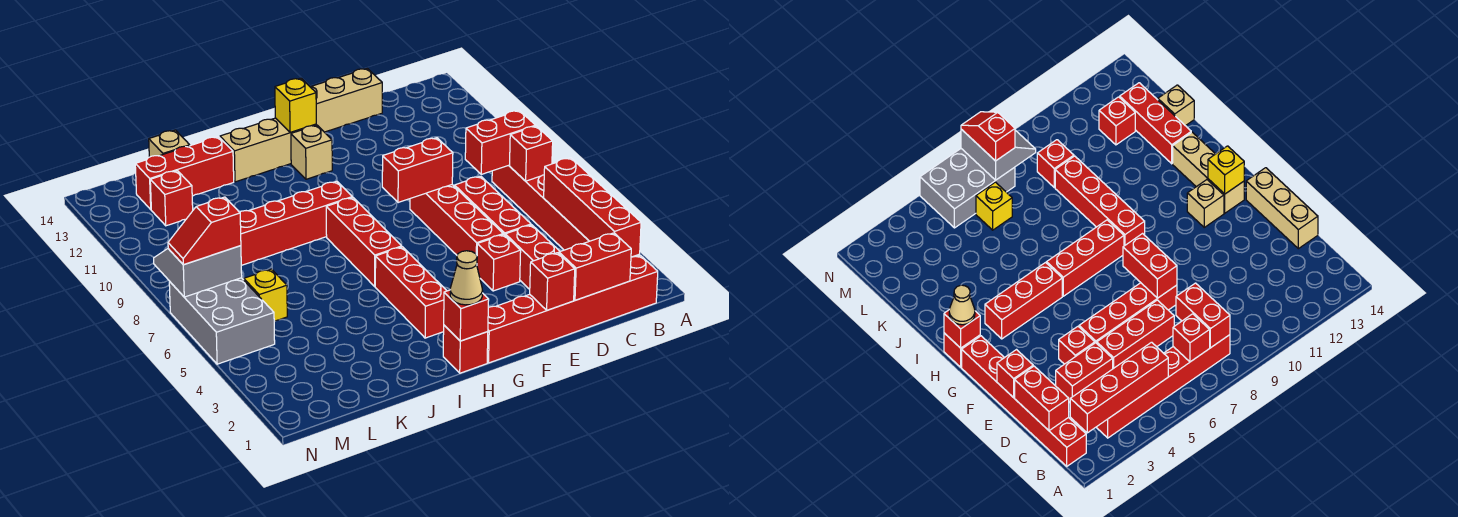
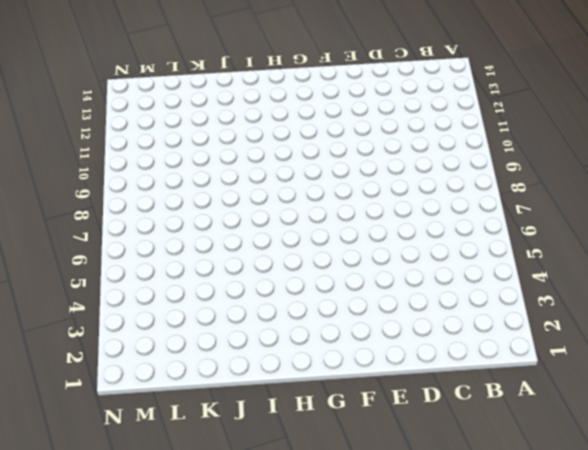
none -> red 1x6 brick [487,255,658,363]
none -> red 1x6 brick [492,165,589,250]
none -> red 1x2 brick [505,225,560,289]
none -> red 1x3 brick [454,176,531,235]

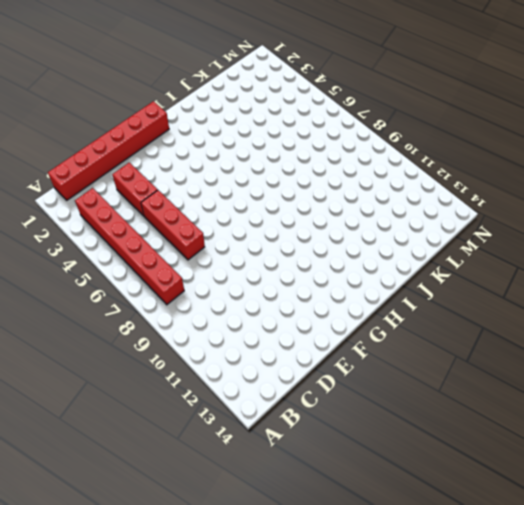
none -> tan 1x3 brick [311,68,382,132]
none -> red 1x1 brick [477,234,521,291]
none -> red 1x4 brick [410,185,503,255]
none -> tan 1x1 brick [291,125,332,179]

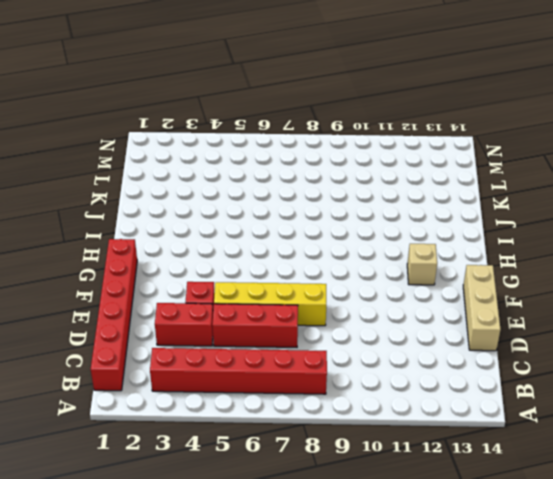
yellow 1x4 brick [214,282,326,326] -> red 1x4 brick [410,185,503,255]
none -> tan 1x3 brick [220,118,316,182]
none -> red 1x1 brick [443,325,488,373]
none -> red 1x3 brick [375,247,447,338]
none -> red 1x3 brick [326,197,402,286]

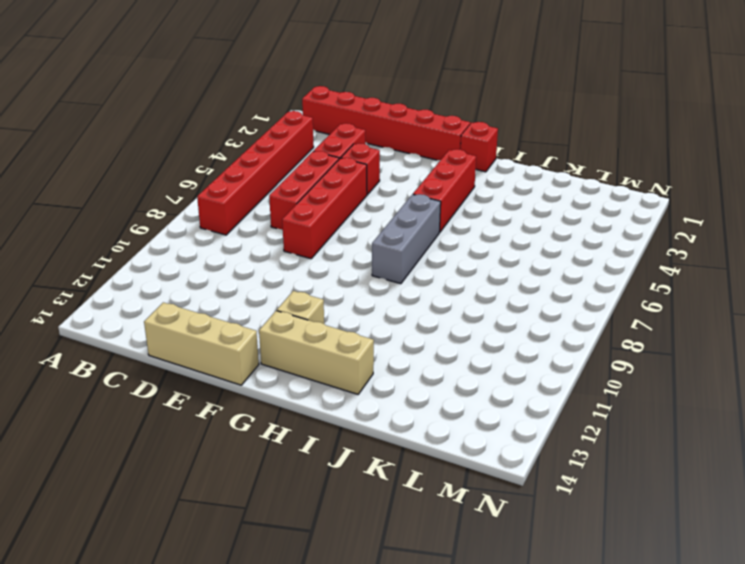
grey 1x3 brick [372,194,441,284] -> red 1x3 brick [326,197,402,286]
none -> red 1x4 brick [240,181,352,265]
none -> red 1x3 brick [135,137,234,209]
none -> tan 1x1 brick [149,130,190,157]
none -> yellow 1x1 brick [244,269,287,321]

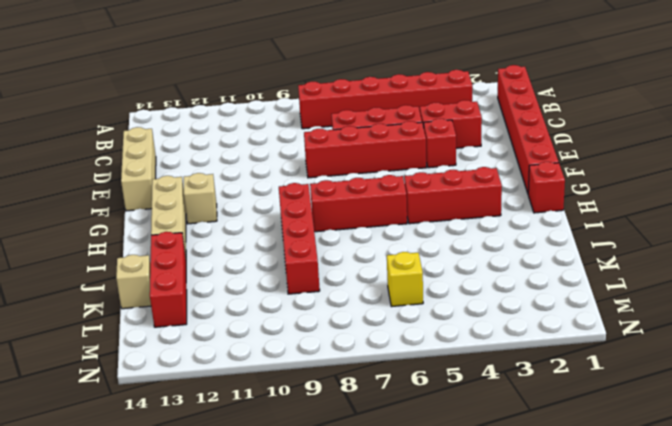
none -> red 1x1 brick [1037,140,1074,187]
none -> red 1x1 brick [150,171,193,226]
none -> grey 2x3 brick [169,278,275,364]
none -> red 1x4 brick [544,158,641,257]

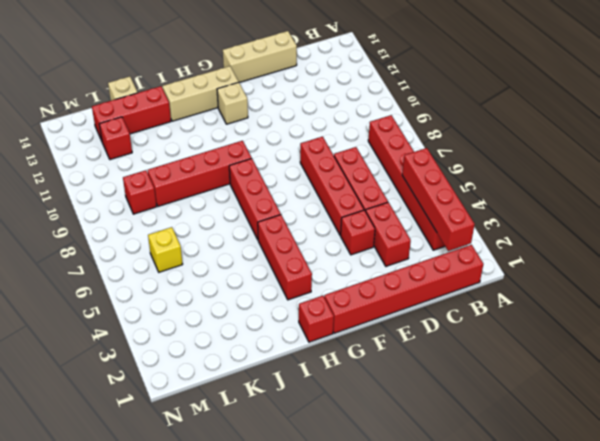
none -> grey 2x3 brick [169,278,275,364]
none -> red 1x1 brick [510,126,553,181]
none -> red 1x2 brick [465,110,535,174]
none -> red 1x2 brick [559,233,631,300]

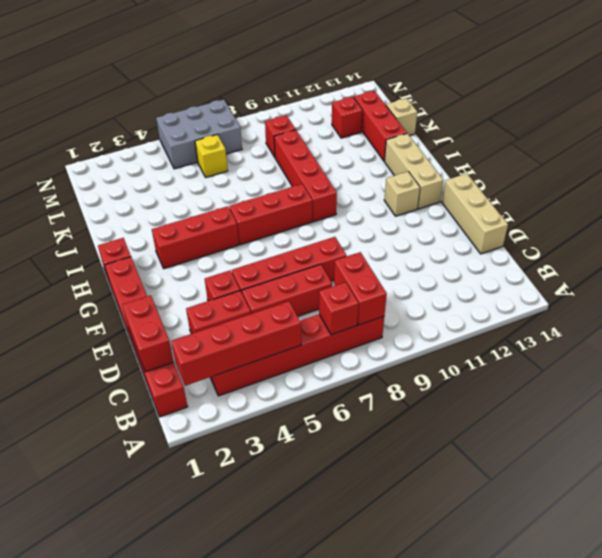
none -> red 1x1 brick [530,253,575,310]
none -> red 1x2 brick [382,138,453,203]
none -> yellow 1x1 brick [275,78,316,132]
none -> red 1x1 brick [444,290,489,341]

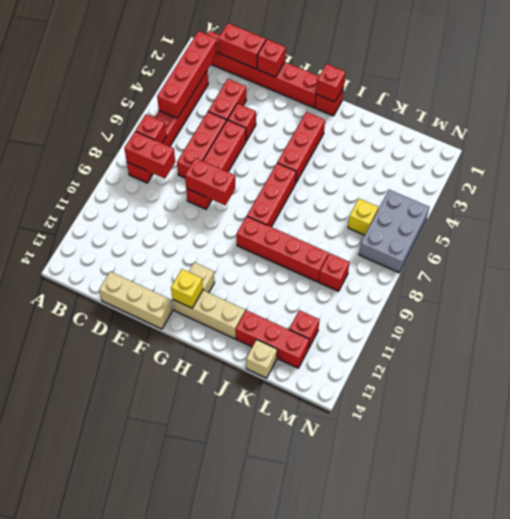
none -> grey 2x2 slope [154,246,242,297]
none -> tan 1x1 cone [450,251,483,305]
none -> red 1x2 slope [168,197,241,265]

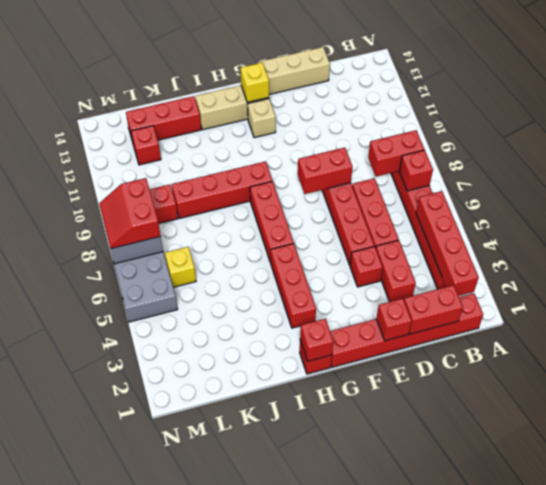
red 2x2 slope [99,178,161,249] -> red 1x2 slope [168,197,241,265]
none -> tan 1x1 brick [149,130,190,157]
none -> tan 1x1 cone [450,251,483,305]

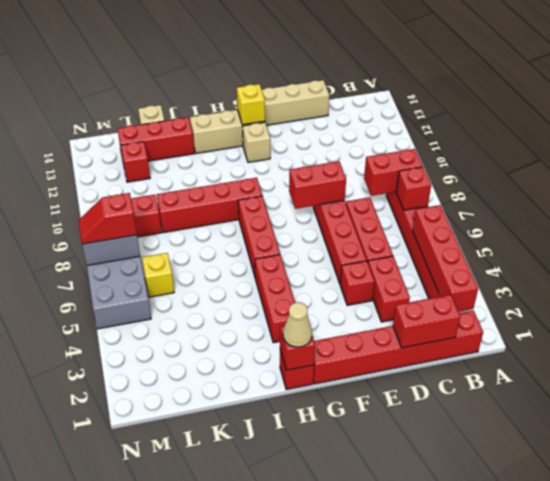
none -> red 1x1 brick [530,253,575,310]

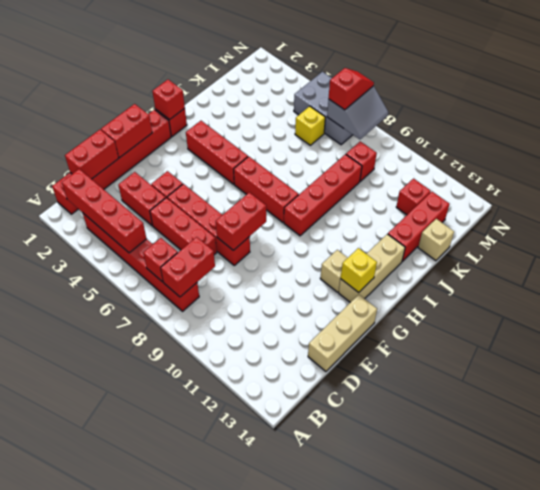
red 1x2 brick [101,104,152,158] -> red 1x1 brick [530,253,575,310]
none -> tan 1x1 cone [450,251,483,305]

